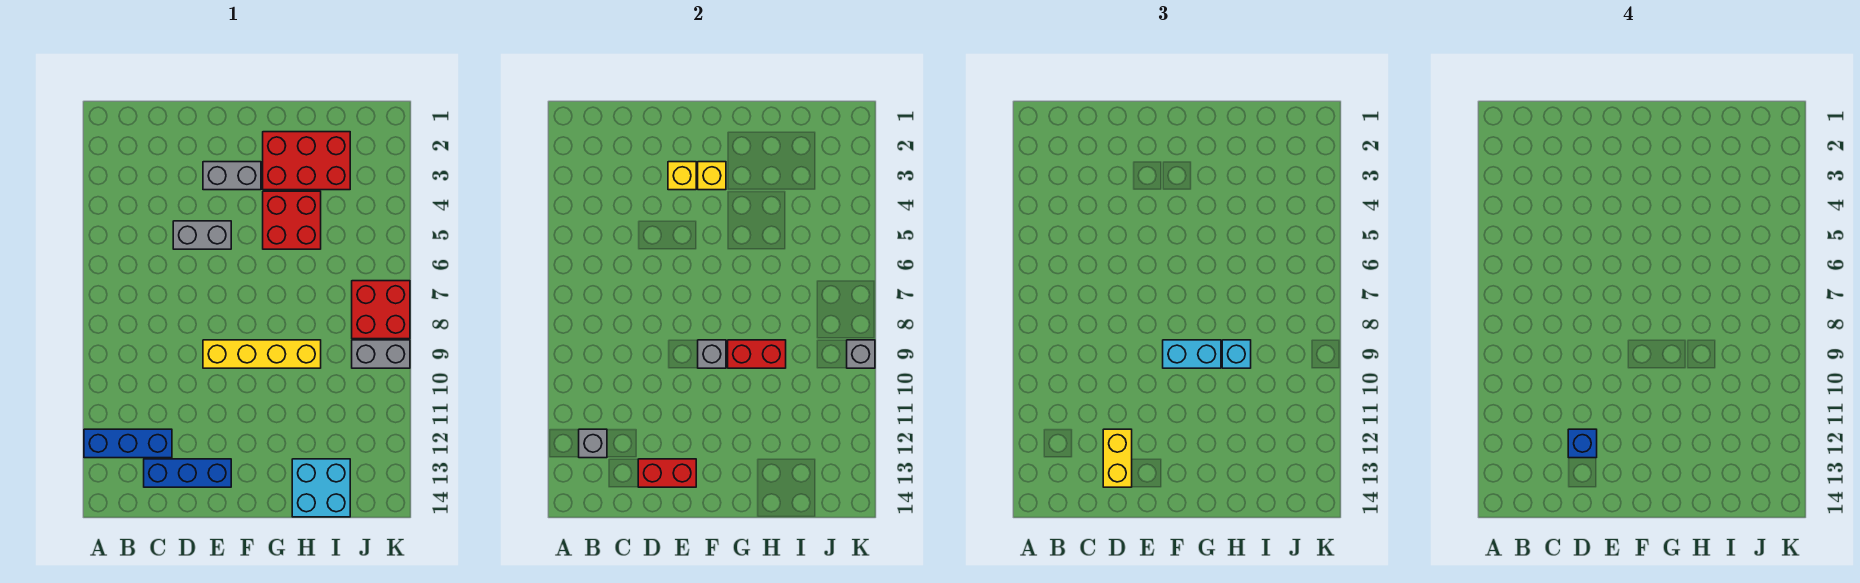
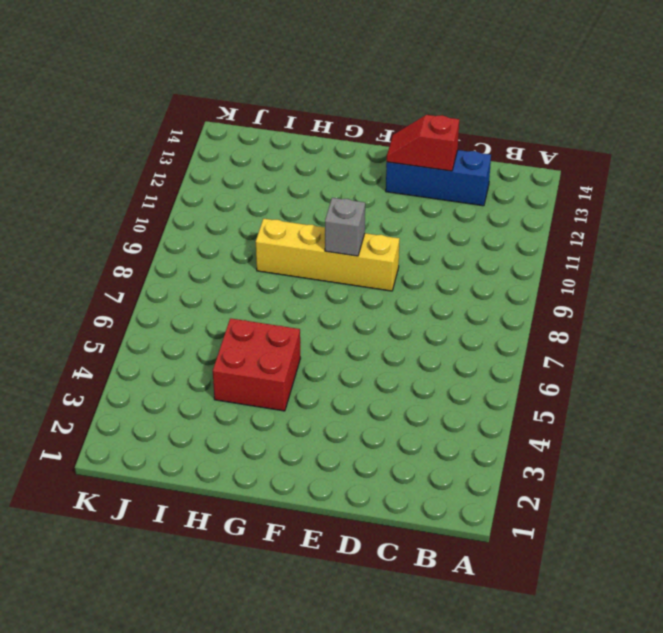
red 1x2 slope [387,115,459,171] -> red 1x2 brick [638,459,696,487]
none -> blue 1x3 brick [84,429,172,458]
none -> grey 1x2 brick [173,221,231,249]
none -> grey 1x2 brick [203,162,261,190]

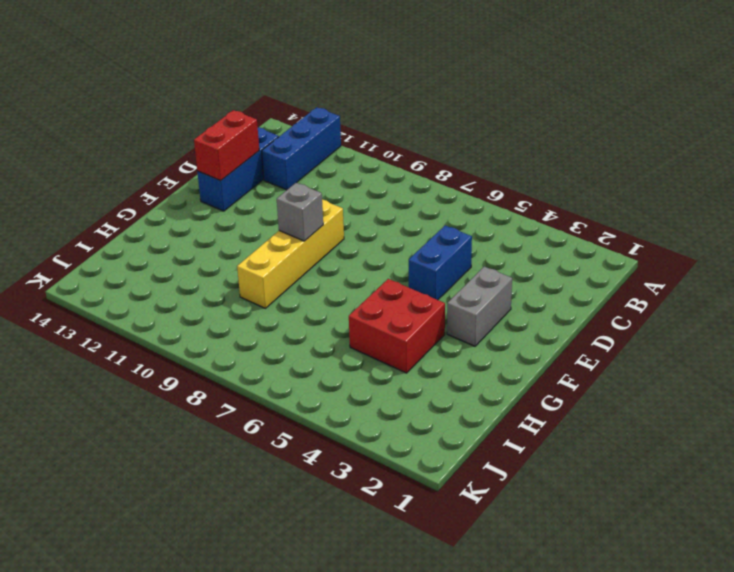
blue 1x2 brick [409,226,472,300] -> grey 1x2 brick [173,221,231,249]
none -> red 2x3 brick [263,132,350,190]
none -> cyan 2x2 brick [292,459,350,517]
none -> red 2x2 brick [352,281,410,339]

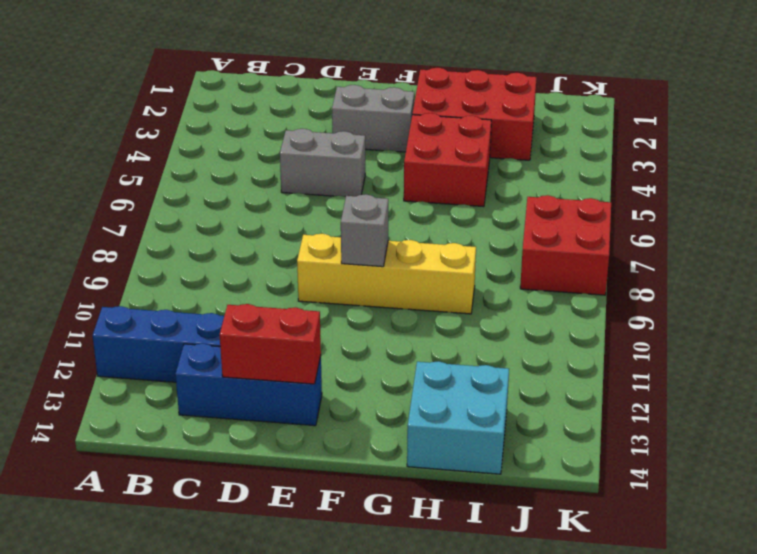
none -> grey 1x2 brick [352,340,410,368]
none -> grey 1x1 brick [579,429,607,458]
none -> yellow 1x1 brick [668,162,696,190]

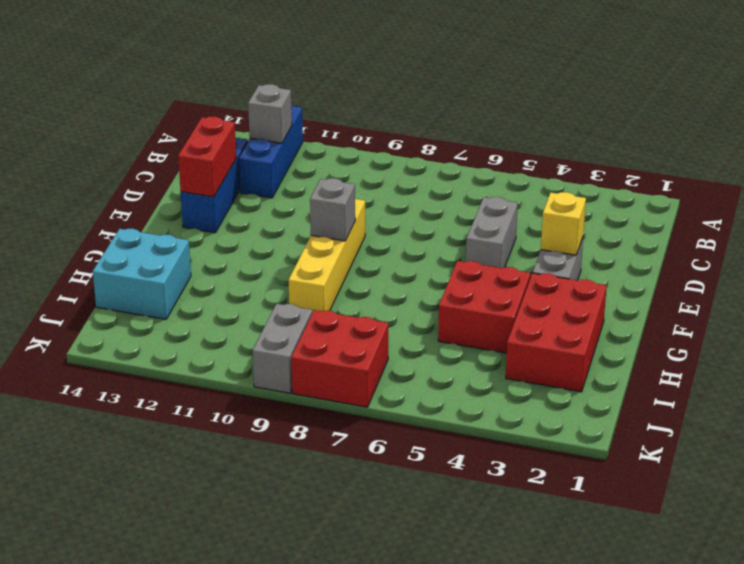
none -> yellow 1x1 brick [698,162,726,190]
none -> red 1x2 brick [728,340,786,368]
none -> grey 1x1 brick [847,340,875,368]

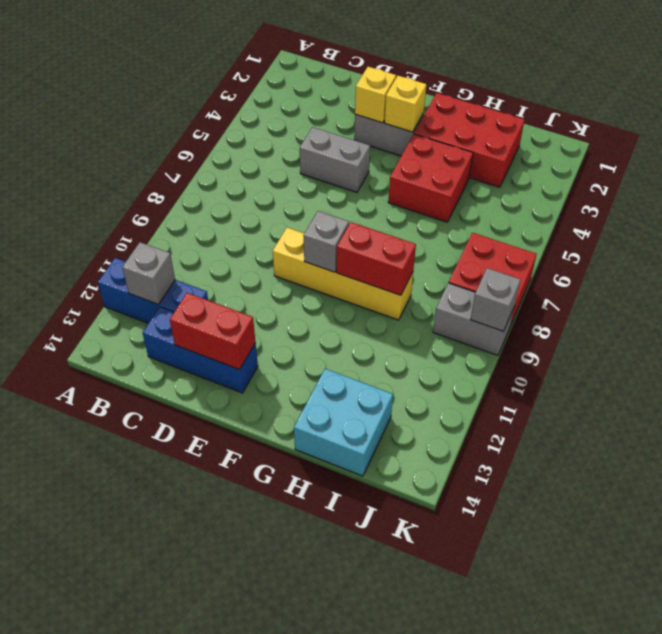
none -> yellow 1x2 brick [1103,429,1132,487]
none -> cyan 1x2 brick [1163,340,1221,368]
none -> cyan 1x1 brick [1222,340,1251,368]

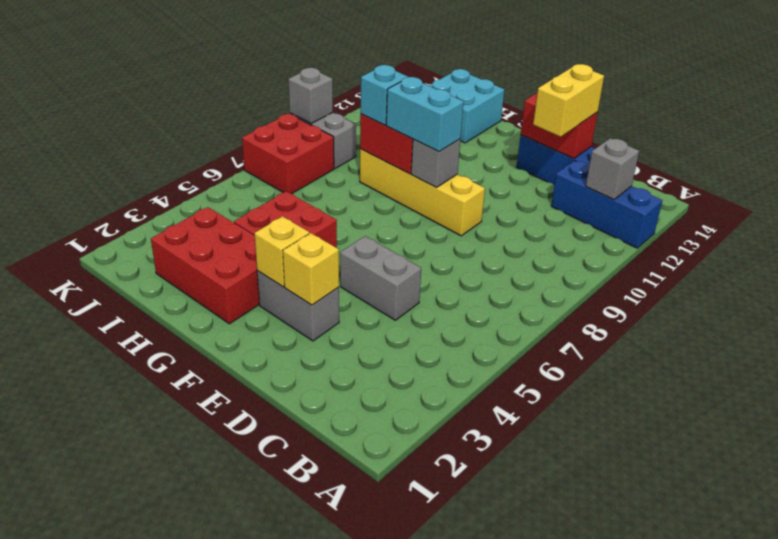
none -> blue 1x1 brick [1568,429,1597,458]

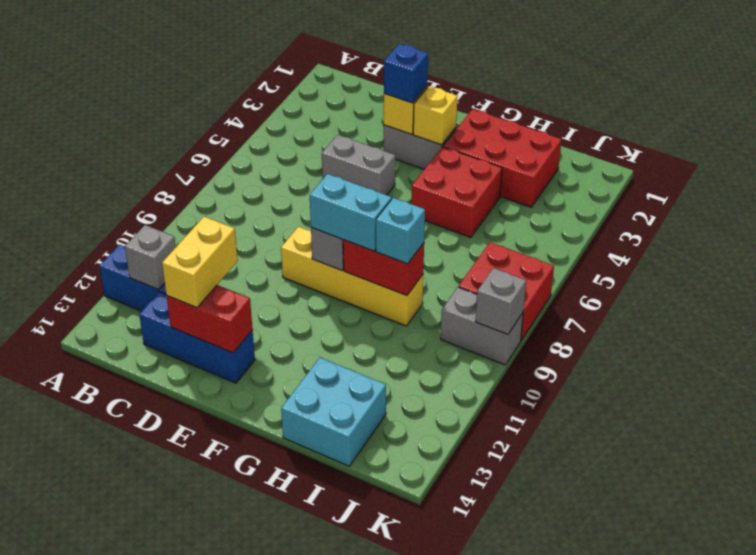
blue 1x1 brick [384,44,428,103] -> blue 1x1 brick moved to [1568,429,1597,458]

